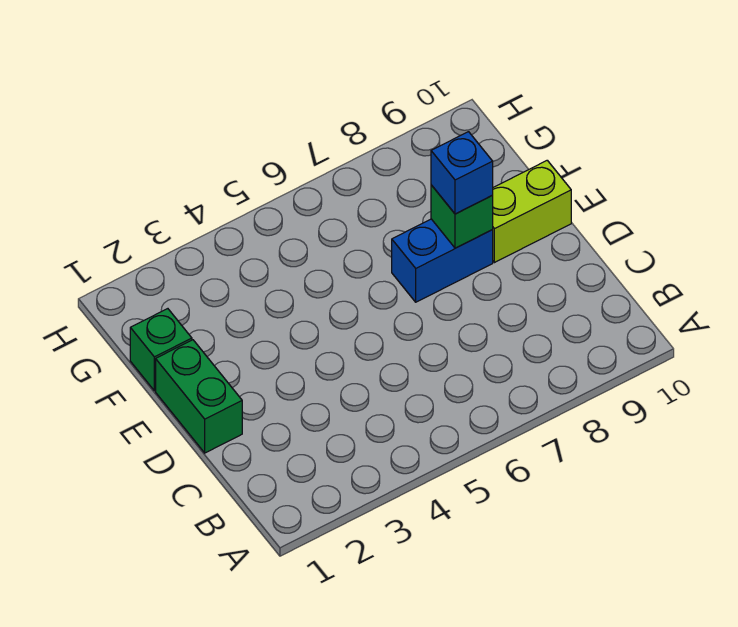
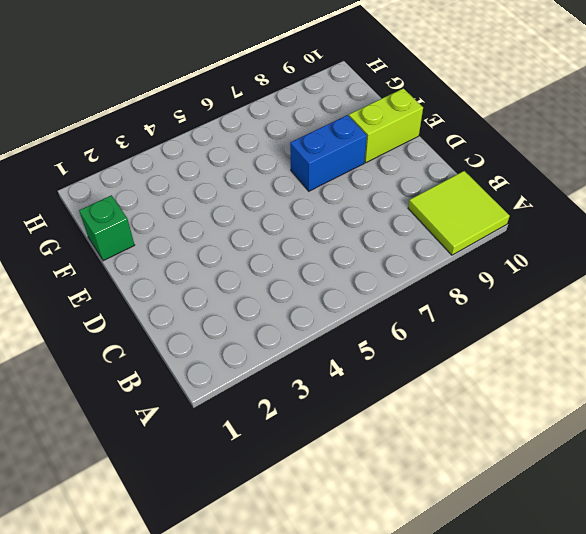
lime 2x2 tile [408,171,510,255] -> none
none -> green 1x2 brick [156,340,242,453]
none -> green 1x1 brick [431,185,493,248]

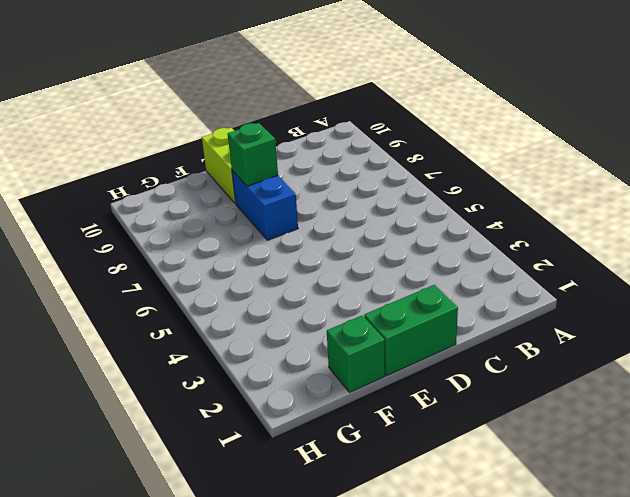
none -> blue 1x1 brick [431,132,493,214]

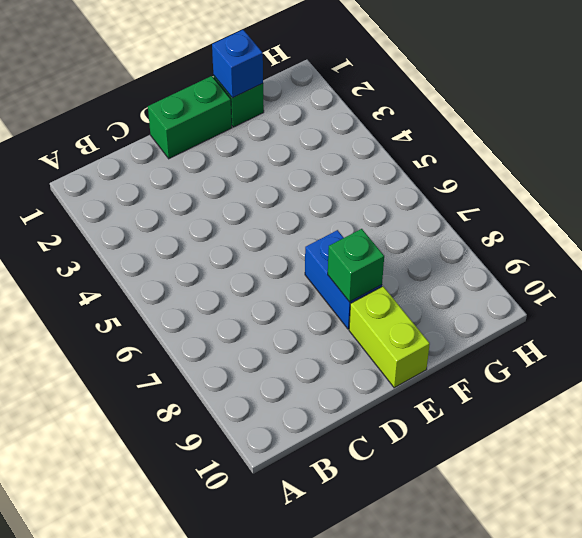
blue 1x1 brick [212,30,263,98] -> blue 1x1 brick moved to [431,132,493,214]

